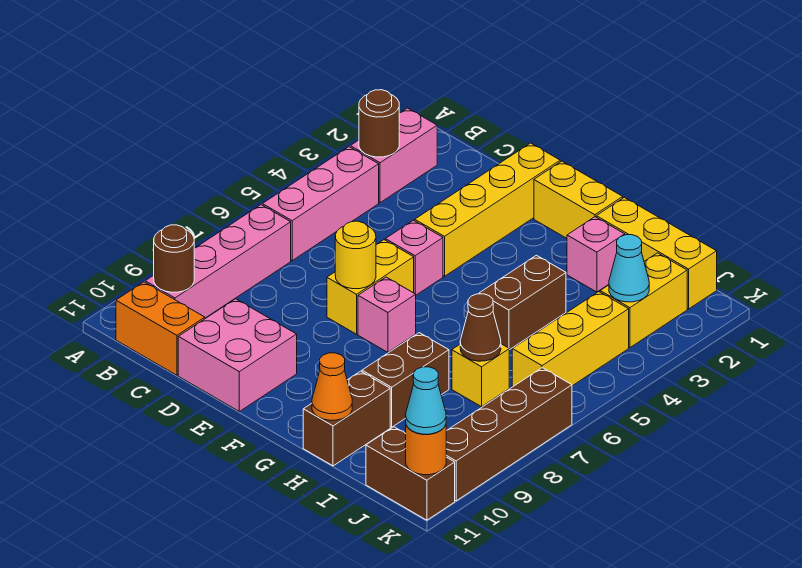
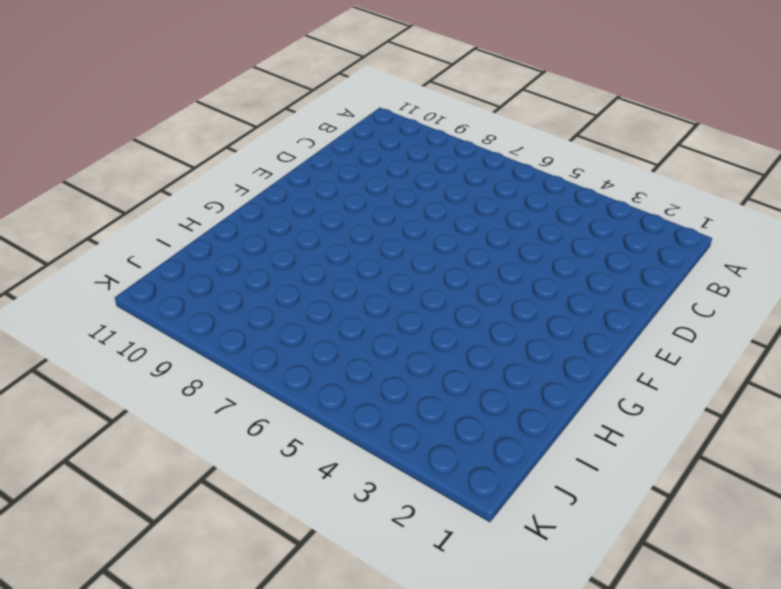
none -> pink 1x2 brick [350,108,437,203]
none -> pink 1x3 brick [262,147,379,261]
none -> pink 1x4 brick [145,205,291,318]

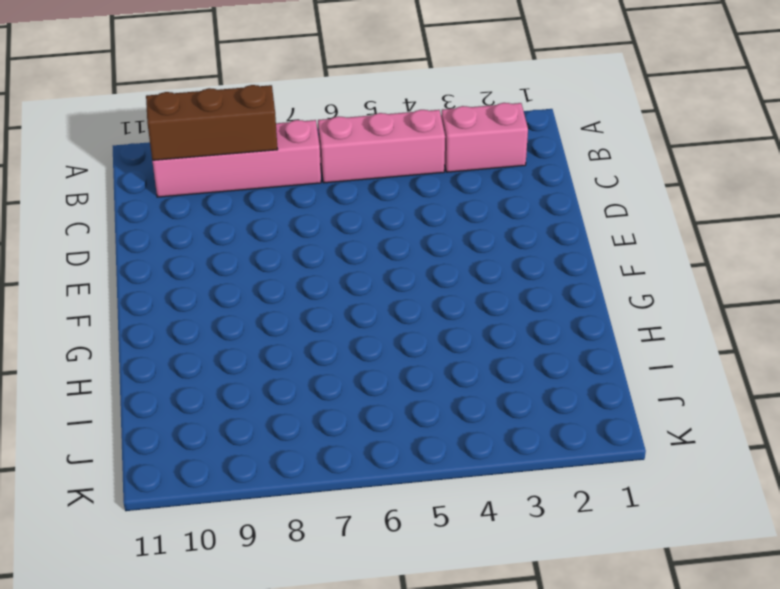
brown 1x3 brick [146,85,278,160] -> brown 1x1 round brick [154,225,194,292]
none -> orange 1x2 brick [116,282,205,375]
none -> pink 2x2 brick [178,299,297,411]
none -> yellow 1x4 brick [415,143,560,276]

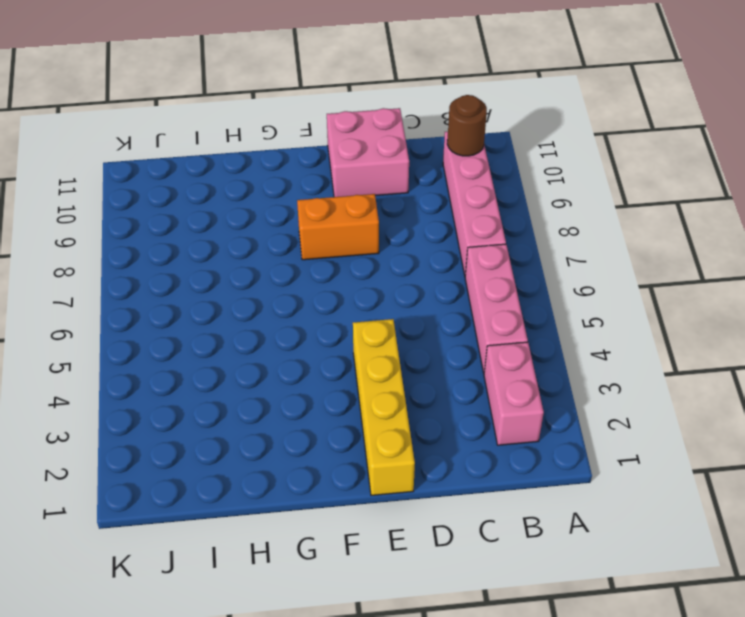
orange 1x2 brick [297,194,379,260] -> orange 1x2 brick moved to [116,282,205,375]
none -> pink 1x1 brick [385,220,443,295]
none -> yellow 1x2 brick [327,240,414,334]
none -> yellow 1x2 brick [534,161,623,238]

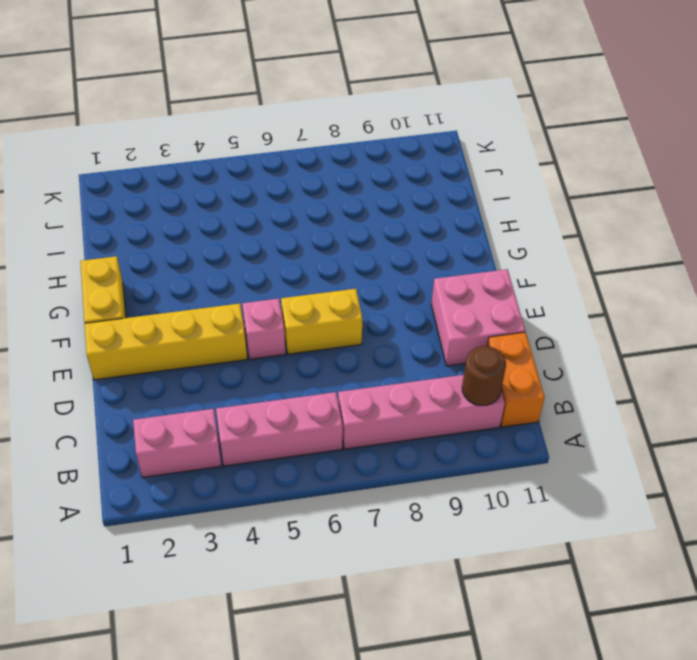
none -> pink 1x1 brick [358,277,416,352]
none -> yellow 1x3 brick [596,197,717,309]
none -> pink 1x1 brick [567,217,625,292]

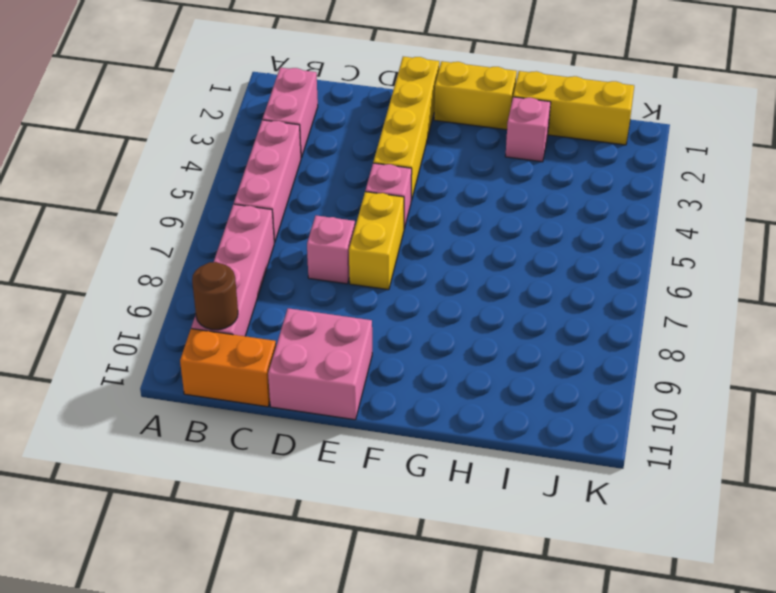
pink 1x1 brick [307,216,355,284] -> pink 1x1 brick moved to [358,277,416,352]
none -> brown 1x2 brick [479,255,566,350]
none -> brown 1x2 brick [362,333,449,427]
none -> brown 1x2 brick [303,371,390,466]

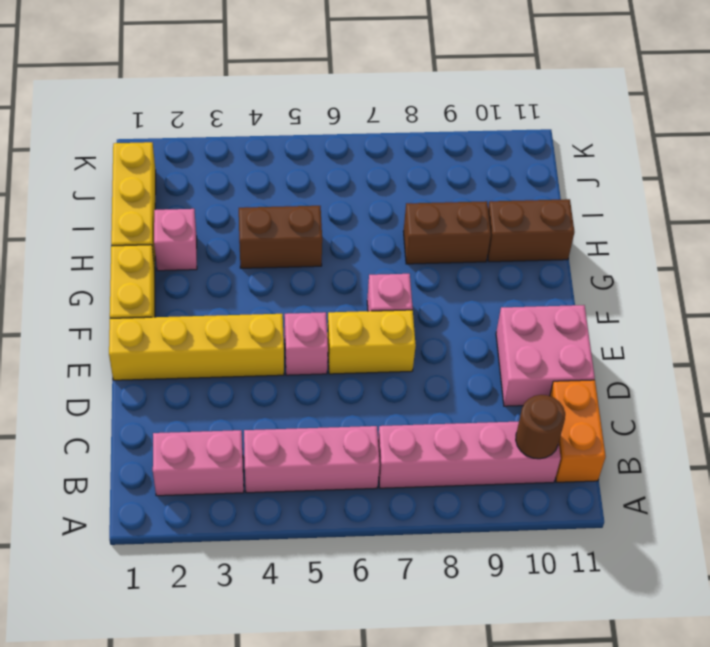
none -> yellow 1x1 brick [452,344,509,407]
none -> yellow 1x2 brick [600,253,687,347]
none -> yellow 1x3 brick [512,292,629,387]

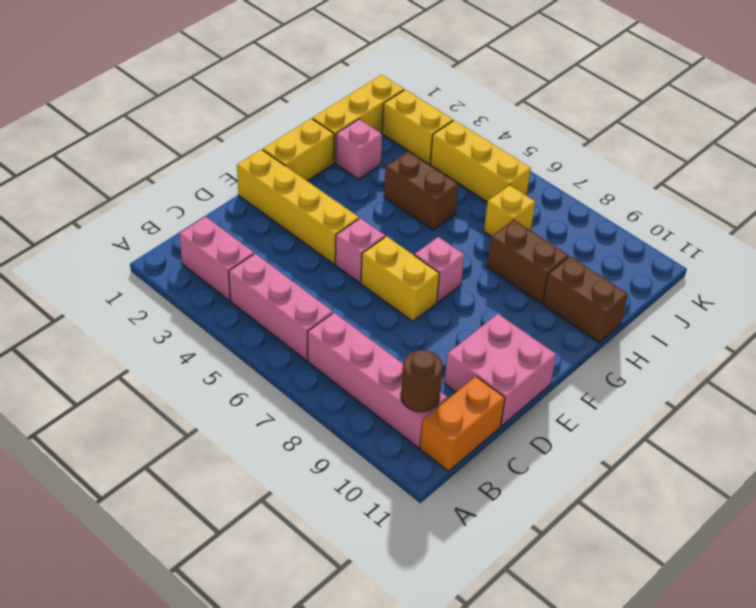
none -> brown 1x2 brick [366,427,455,520]
none -> brown 1x4 brick [446,368,572,501]
none -> brown 1x1 round brick [359,90,399,157]

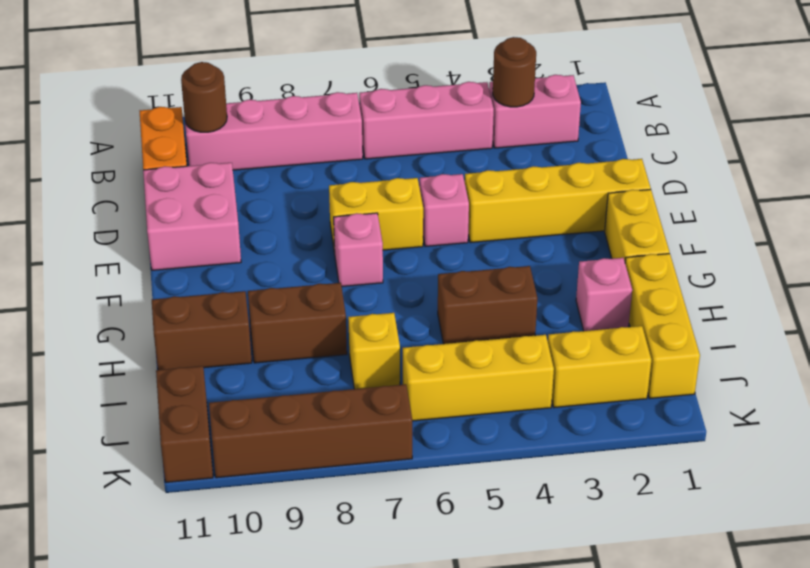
none -> yellow 1x1 round brick [335,221,376,289]
none -> orange 1x1 cone [312,353,352,420]
none -> brown 1x1 cone [460,294,501,361]

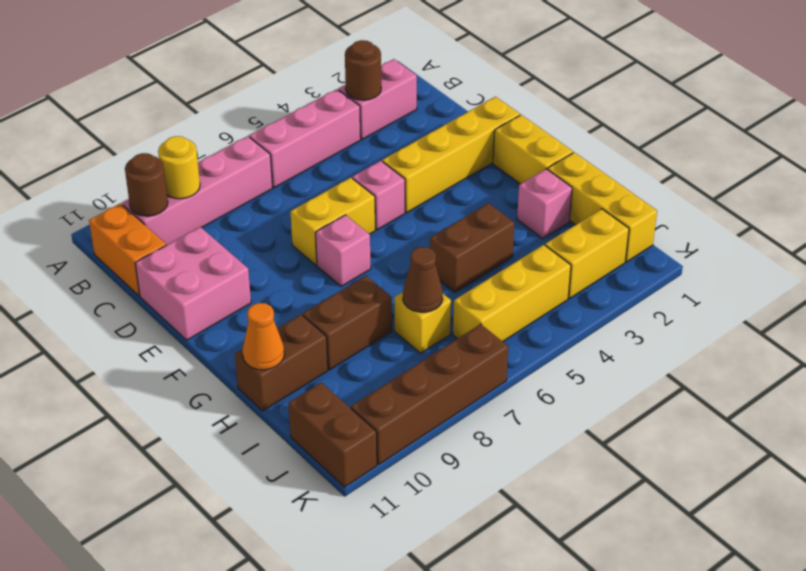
yellow 1x1 round brick [158,136,200,199] -> yellow 1x1 round brick moved to [335,221,376,289]
none -> cyan 1x1 cone [609,235,649,302]
none -> orange 1x1 round brick [405,425,446,475]
none -> cyan 1x1 cone [406,367,446,434]

